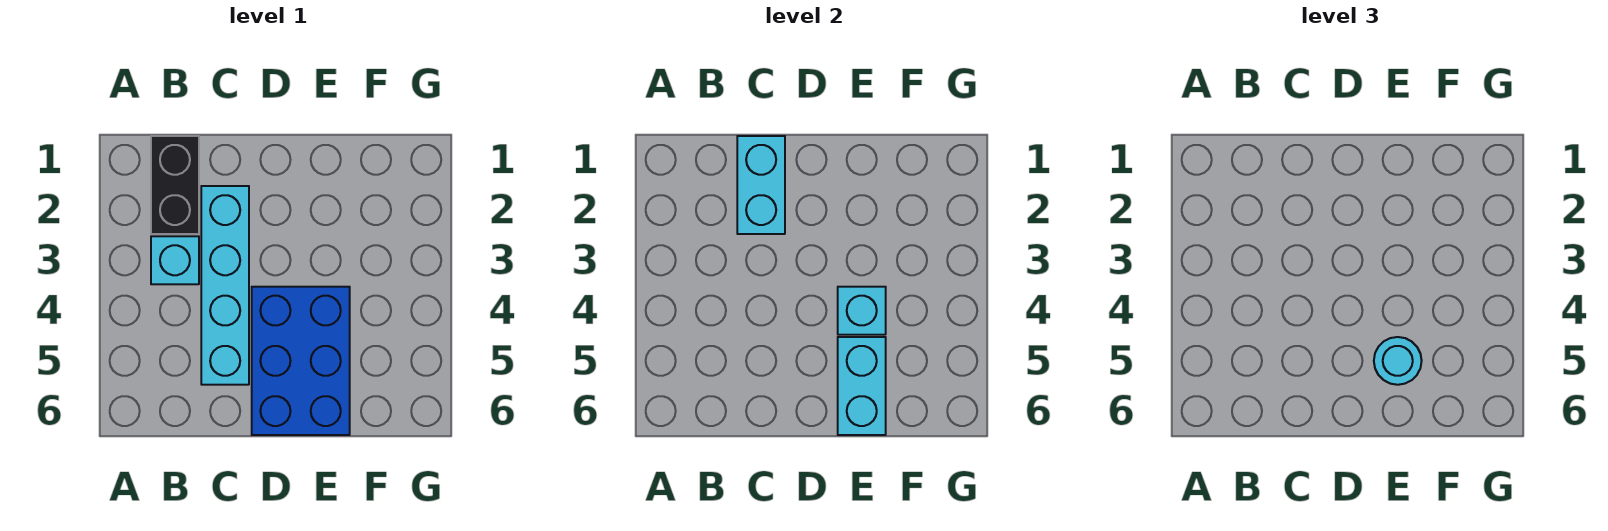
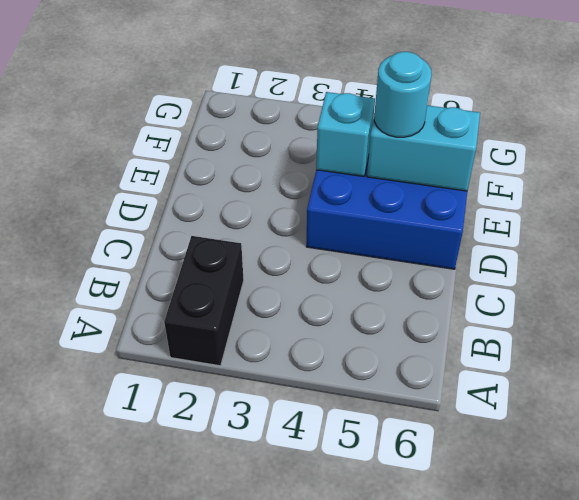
black 1x2 brick [164,236,244,366] -> black 1x2 brick turned to [151,136,199,234]
none -> cyan 1x1 brick [151,236,199,284]
none -> cyan 1x4 brick [201,186,249,385]

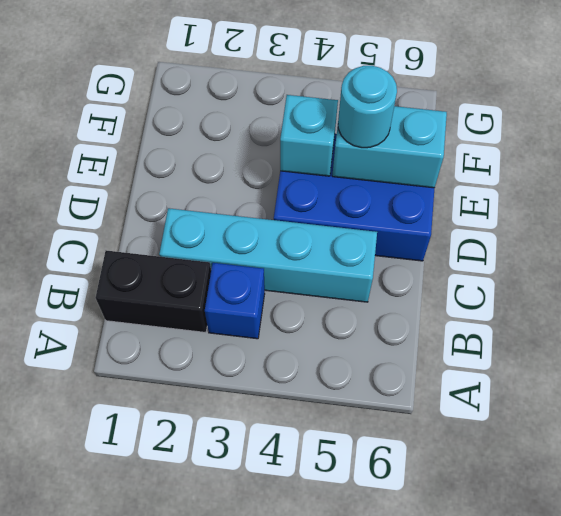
blue 1x1 brick [205,263,265,339] -> cyan 1x1 brick [151,236,199,284]
none -> cyan 1x2 brick [737,136,785,234]

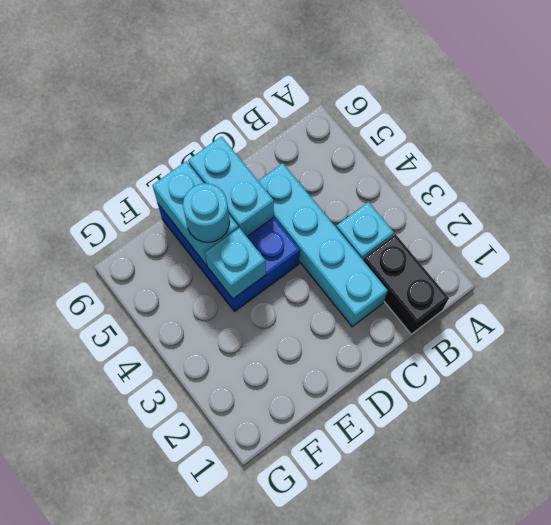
cyan 1x2 brick [188,136,274,236] -> cyan 1x2 brick moved to [737,136,785,234]

